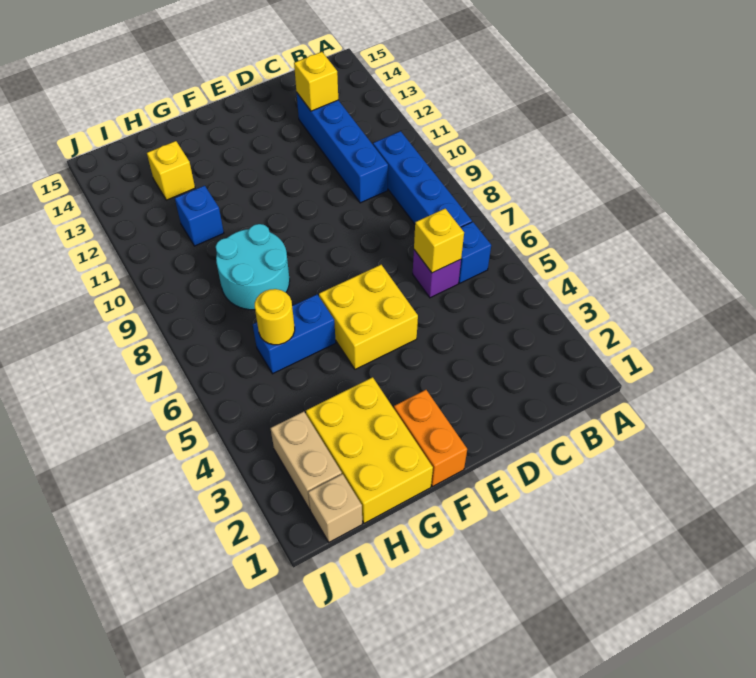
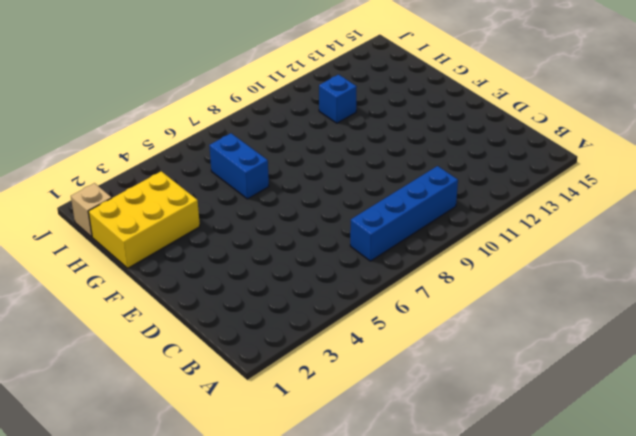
none -> blue 1x1 brick [459,222,491,283]
none -> purple 1x1 brick [413,250,461,298]
none -> blue 1x4 brick [297,93,388,203]

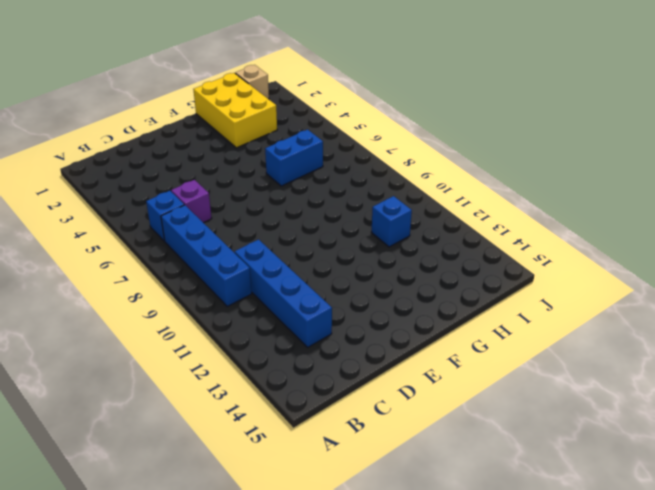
none -> yellow 2x2 brick [319,265,418,369]
none -> orange 1x2 brick [394,390,467,487]
none -> cyan 2x2 round brick [216,224,290,310]

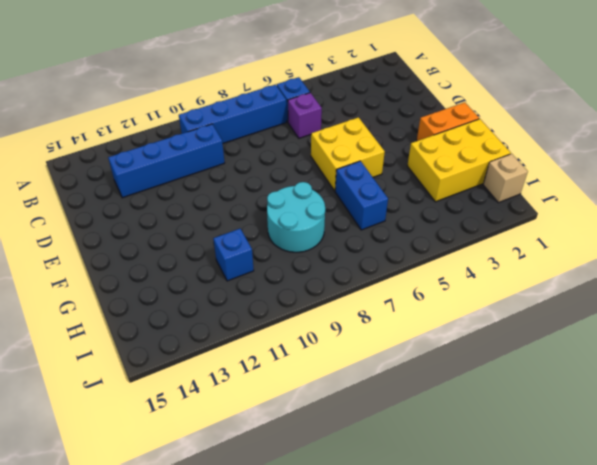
none -> yellow 1x1 brick [147,141,195,200]
none -> tan 1x2 brick [270,412,342,510]
none -> yellow 1x1 brick [414,209,464,273]

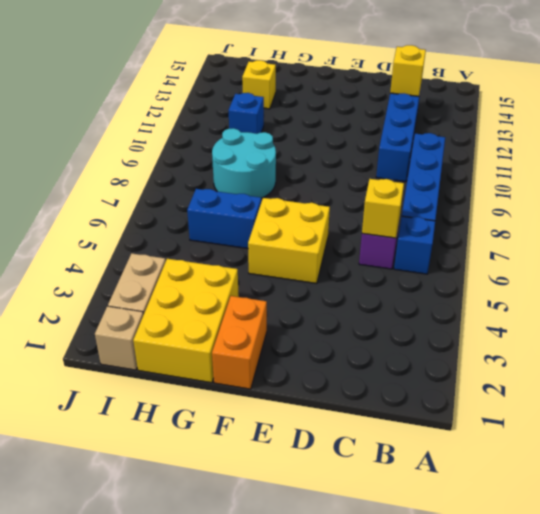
none -> yellow 1x1 round brick [255,289,295,345]

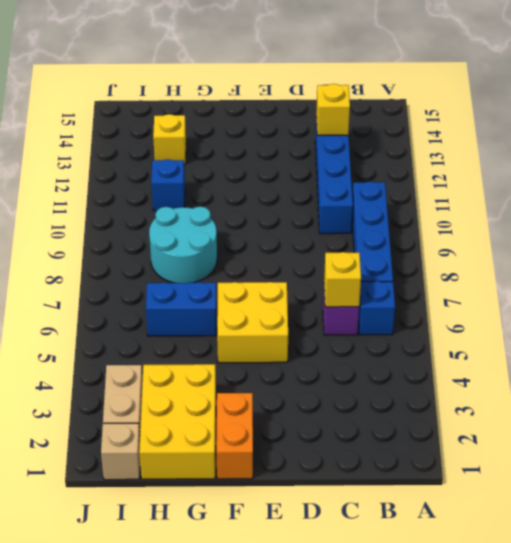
none -> yellow 1x1 round brick [255,289,295,345]

